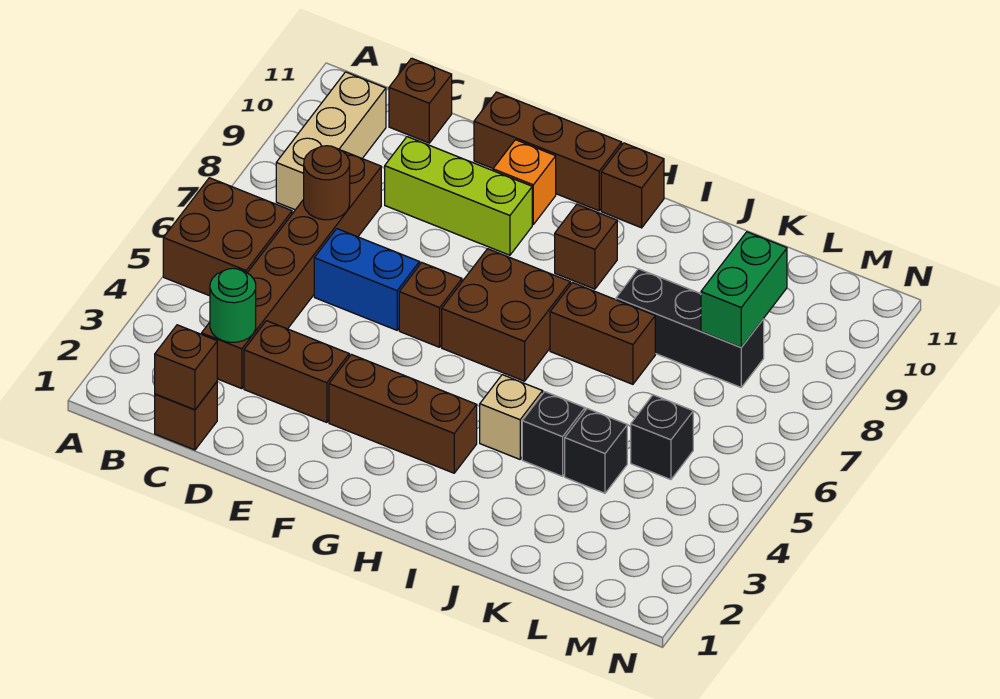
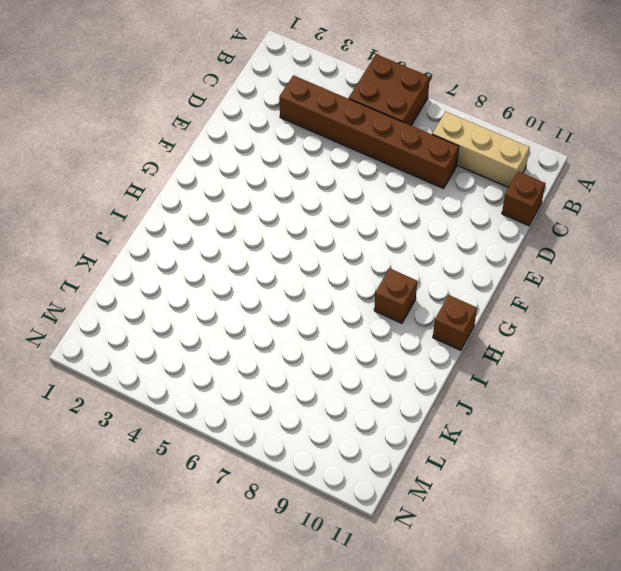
none -> brown 1x1 brick [155,382,217,450]
none -> brown 1x2 brick [244,321,349,422]
none -> blue 1x2 brick [314,229,420,330]

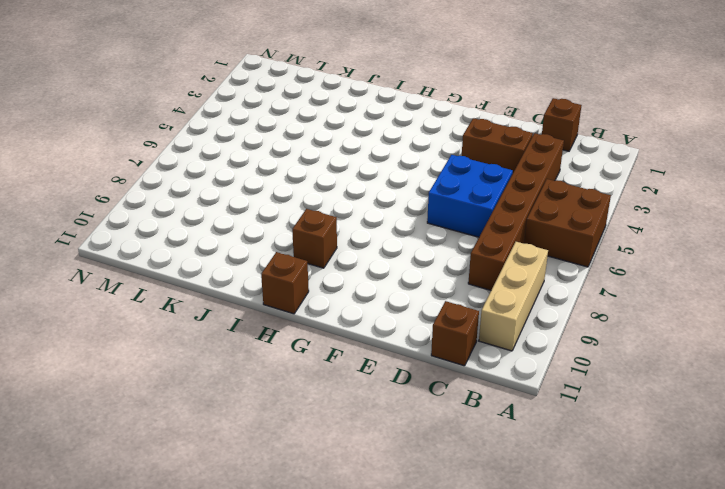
blue 2x2 brick [427,155,513,237] -> blue 1x2 brick [314,229,420,330]
none -> lime 1x3 brick [385,137,532,255]
none -> brown 1x3 brick [474,92,622,211]
none -> brown 1x3 brick [329,355,477,473]

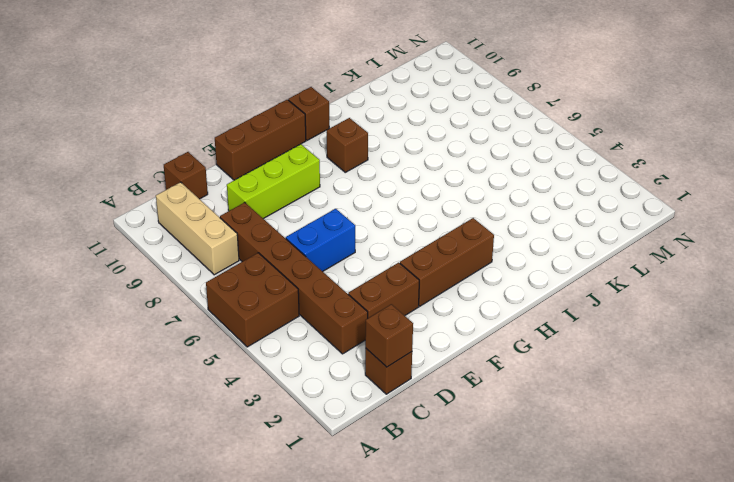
none -> brown 1x1 brick [399,262,462,347]
none -> orange 1x1 brick [493,140,556,224]
none -> brown 2x2 brick [442,249,570,381]

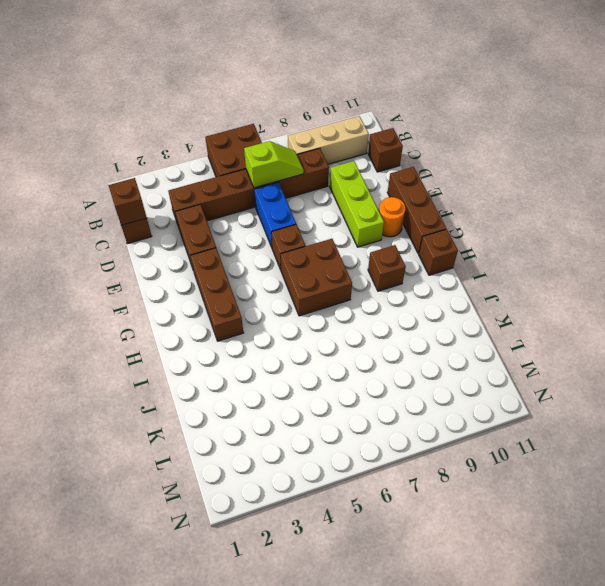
lime 1x2 slope [244,141,304,188] -> brown 1x1 round brick [304,146,350,220]
orange 1x1 round brick [379,197,405,237] -> orange 1x1 brick [493,140,556,224]
none -> tan 1x1 brick [480,375,543,459]
none -> brown 1x2 brick [550,283,655,384]
none -> black 1x1 brick [522,392,585,476]

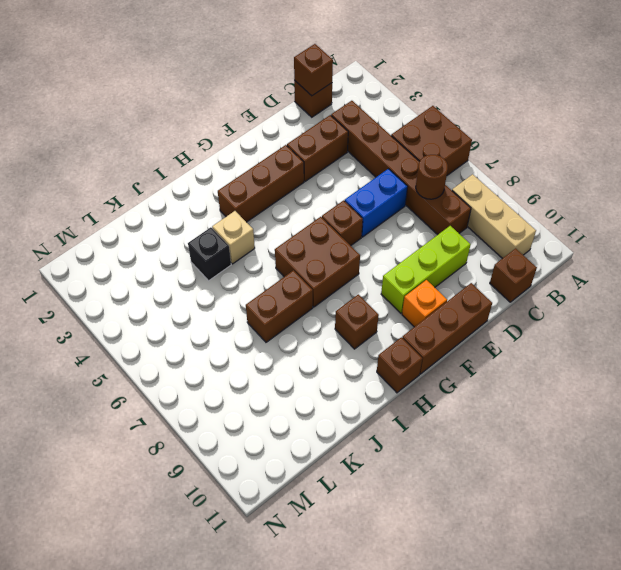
none -> black 1x3 brick [616,269,764,387]
none -> black 1x1 brick [565,409,627,493]
none -> black 1x1 brick [631,395,693,480]

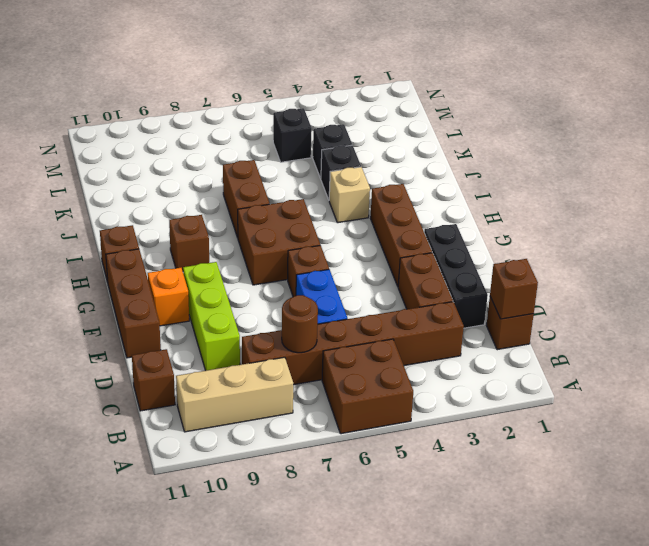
black 1x3 brick [424,224,488,328] -> black 1x3 brick moved to [616,269,764,387]
none -> green 1x1 round brick [210,268,256,342]
none -> green 1x2 brick [701,232,787,347]

